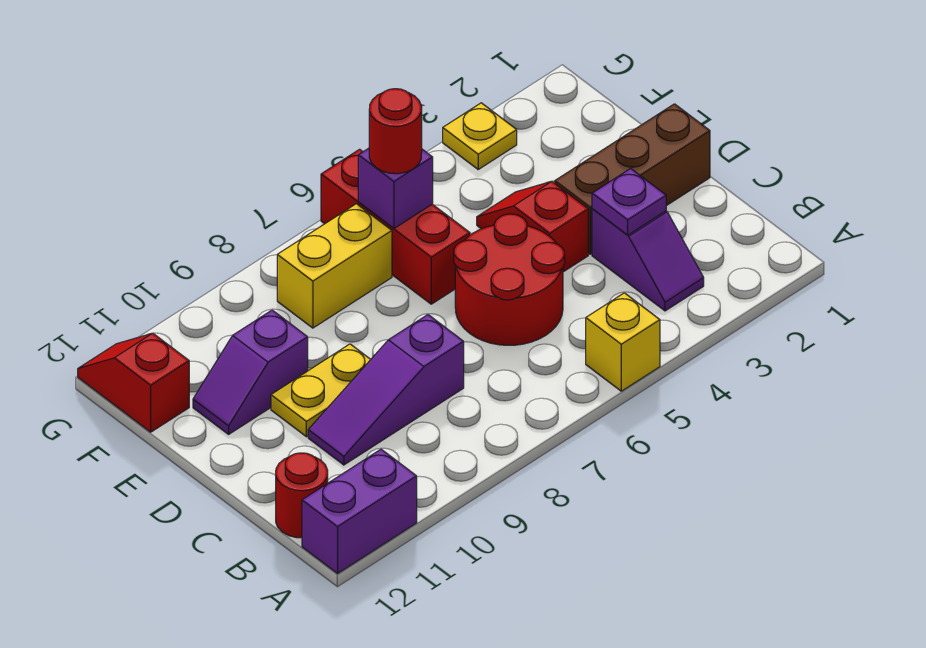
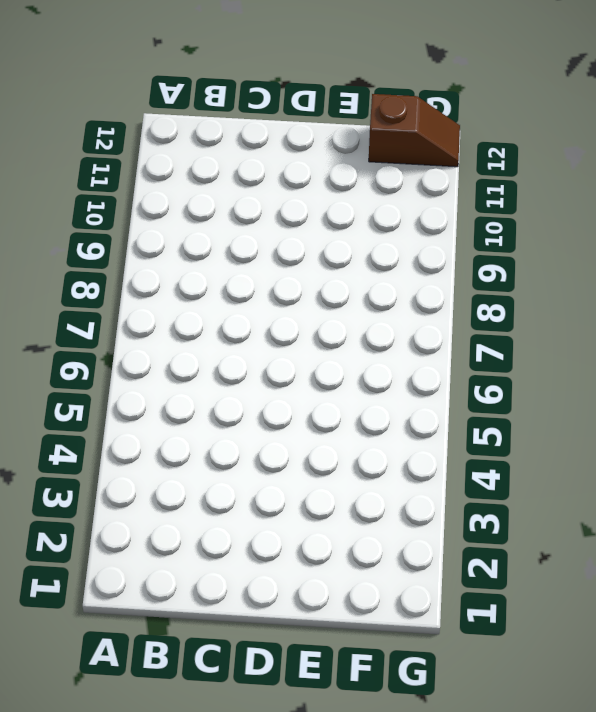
brown 1x2 slope [369,94,460,167] -> red 1x2 slope [78,333,189,432]
none -> yellow 1x1 brick [586,293,660,391]
none -> purple 1x2 brick [302,449,417,574]
none -> purple 1x2 slope [592,209,704,311]

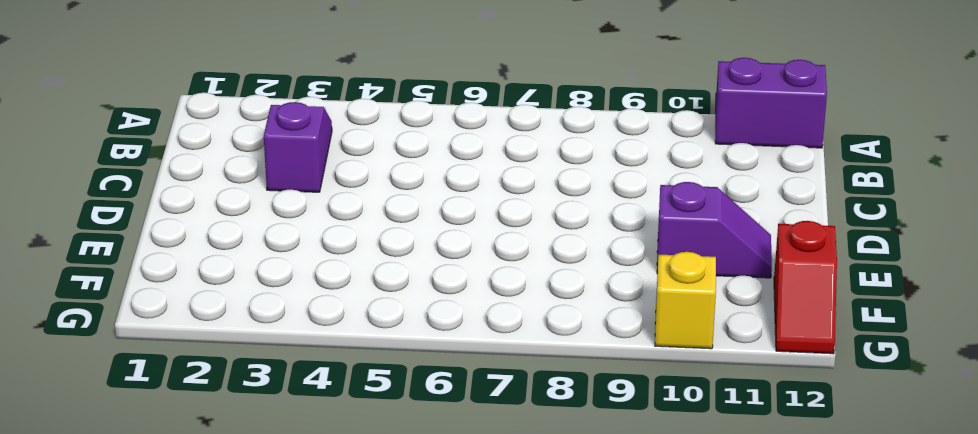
yellow 1x1 brick [655,252,716,349] -> yellow 1x1 brick moved to [586,293,660,391]
none -> red 1x1 round brick [276,453,328,538]
none -> red 2x2 round brick [454,214,565,345]
none -> purple 1x3 slope [308,315,464,465]

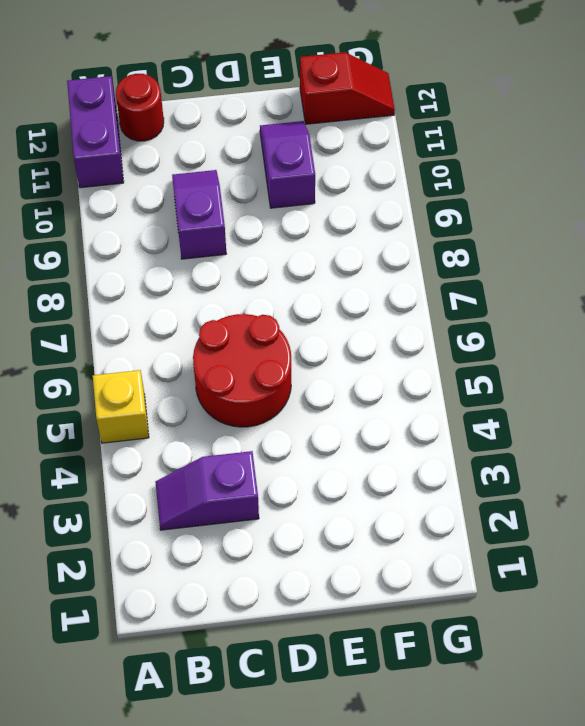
purple 1x2 slope [172,170,226,259] -> purple 1x3 slope [308,315,464,465]
none -> brown 1x3 brick [555,104,710,254]
none -> red 1x2 slope [477,181,588,272]
none -> yellow 1x2 plate [271,344,371,437]

